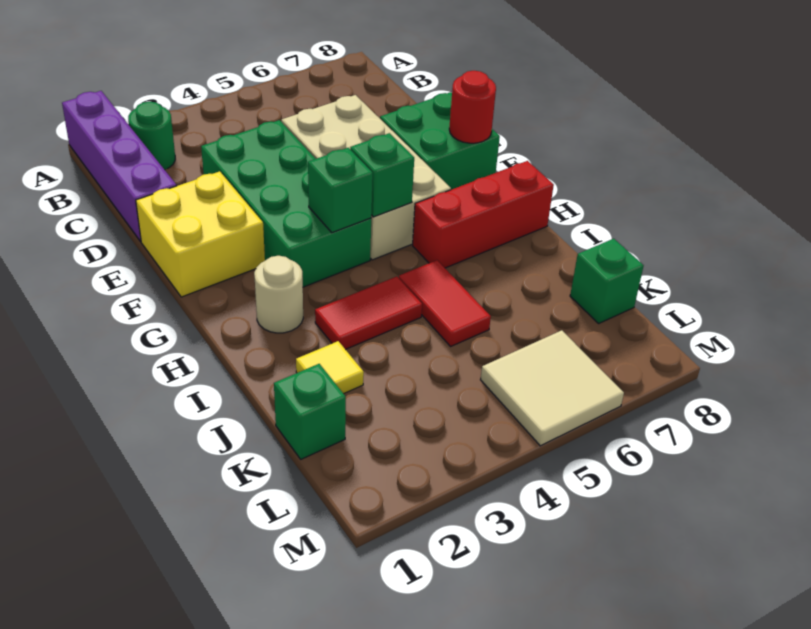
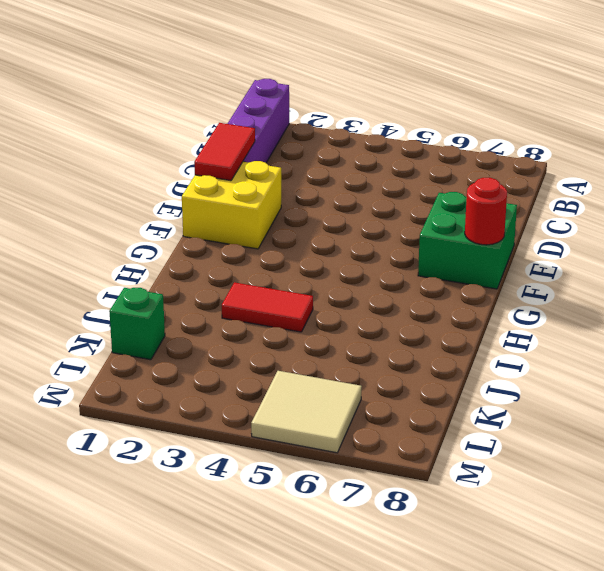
red 1x2 tile [194,123,255,181] -> red 1x2 tile moved to [399,260,491,346]
none -> green 1x1 round brick [128,102,175,170]
none -> green 2x4 brick [201,120,371,287]
none -> tan 2x4 brick [281,95,451,260]

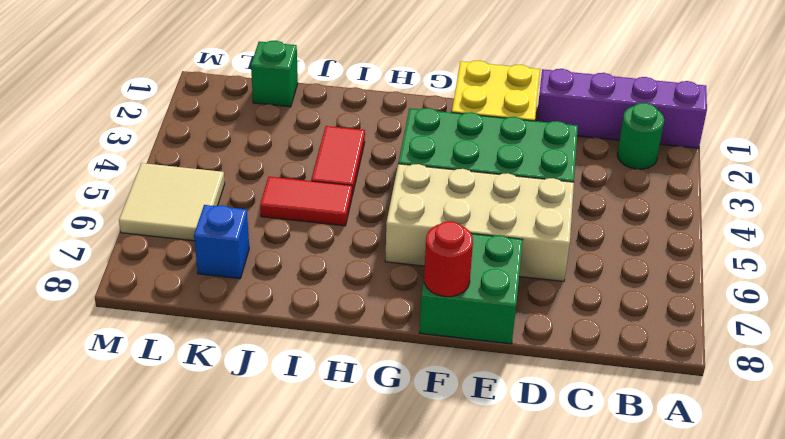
blue 1x1 brick [194,205,249,279] -> none
none -> tan 1x1 round brick [254,256,303,333]
none -> red 1x3 brick [413,161,554,268]
none -> yellow 1x1 tile [296,341,364,394]

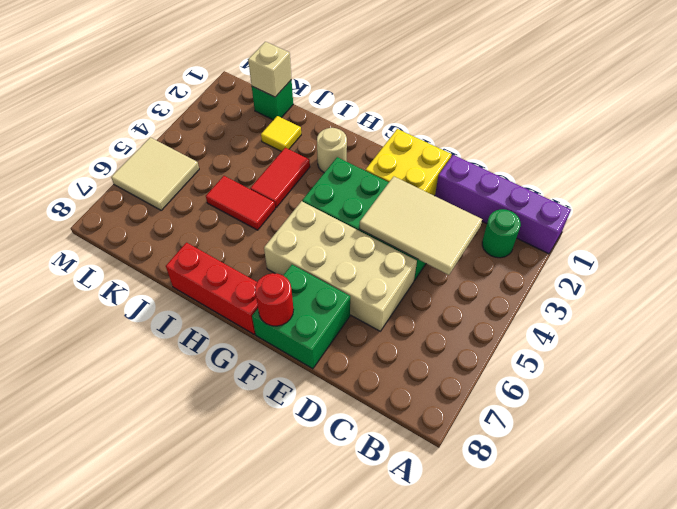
tan 2x3 tile [359,177,482,275] -> none
red 1x3 brick [166,243,258,334] -> red 1x3 brick turned to [413,161,554,268]
tan 1x1 brick [248,42,292,97] -> none
none -> green 1x1 brick [570,239,644,323]
none -> green 1x1 brick [308,148,373,233]
none -> green 1x1 brick [350,133,414,217]

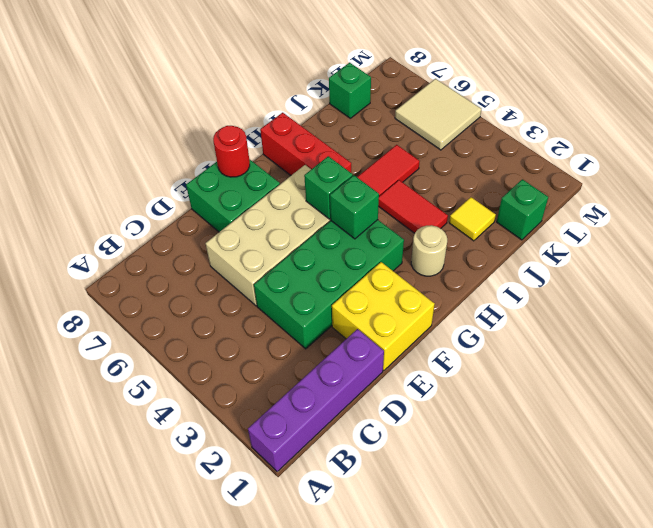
none -> green 1x1 round brick [128,102,175,170]

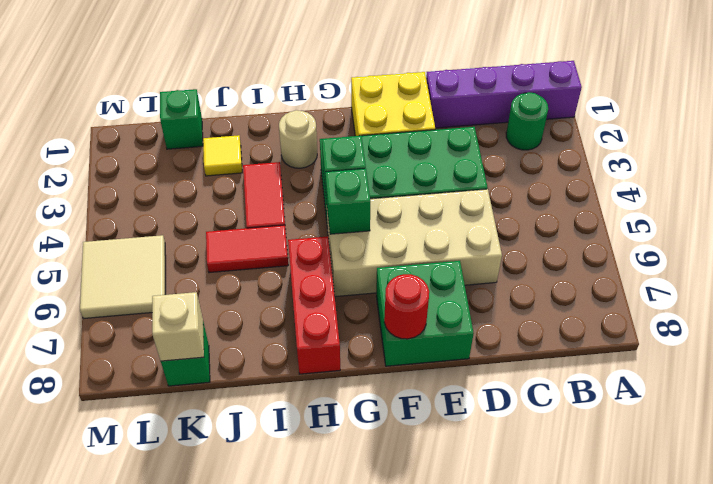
tan 1x1 brick [152,292,204,361] -> none

